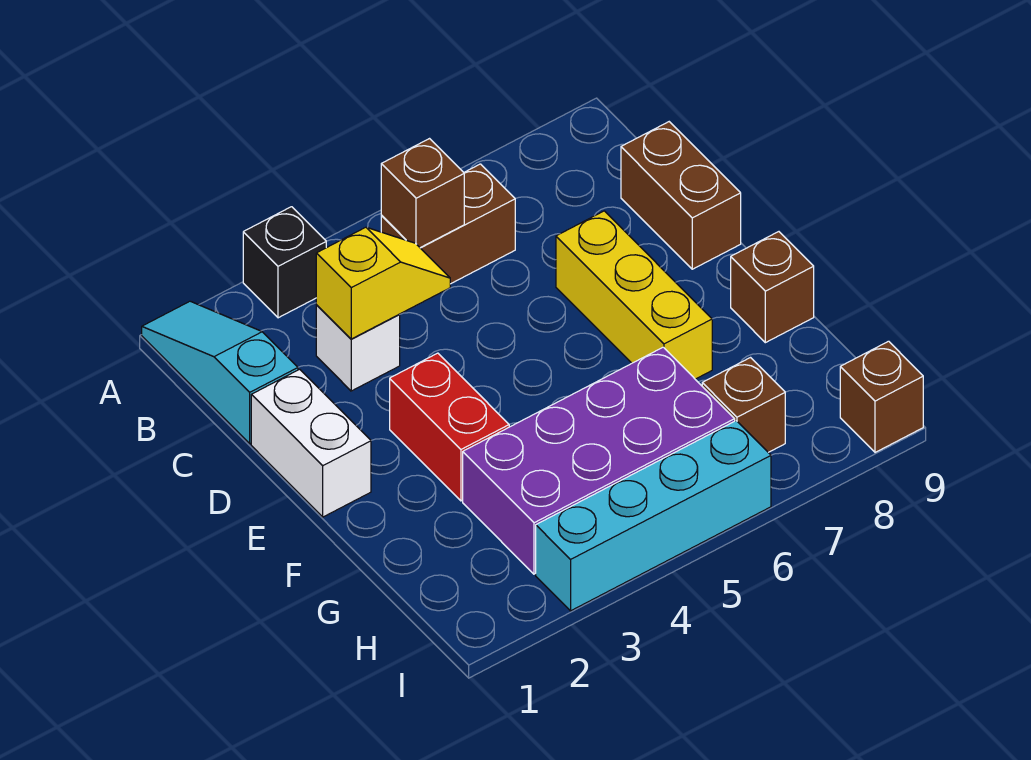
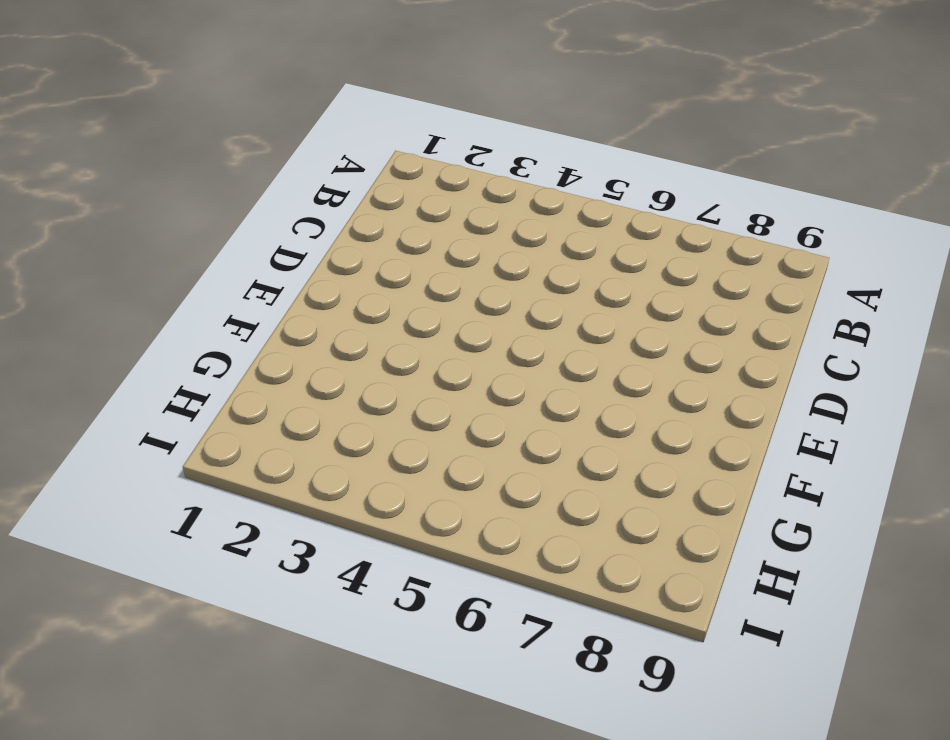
none -> cyan 1x3 slope [142,301,298,444]
none -> black 1x1 brick [243,207,326,318]
none -> brown 1x2 brick [381,164,515,284]

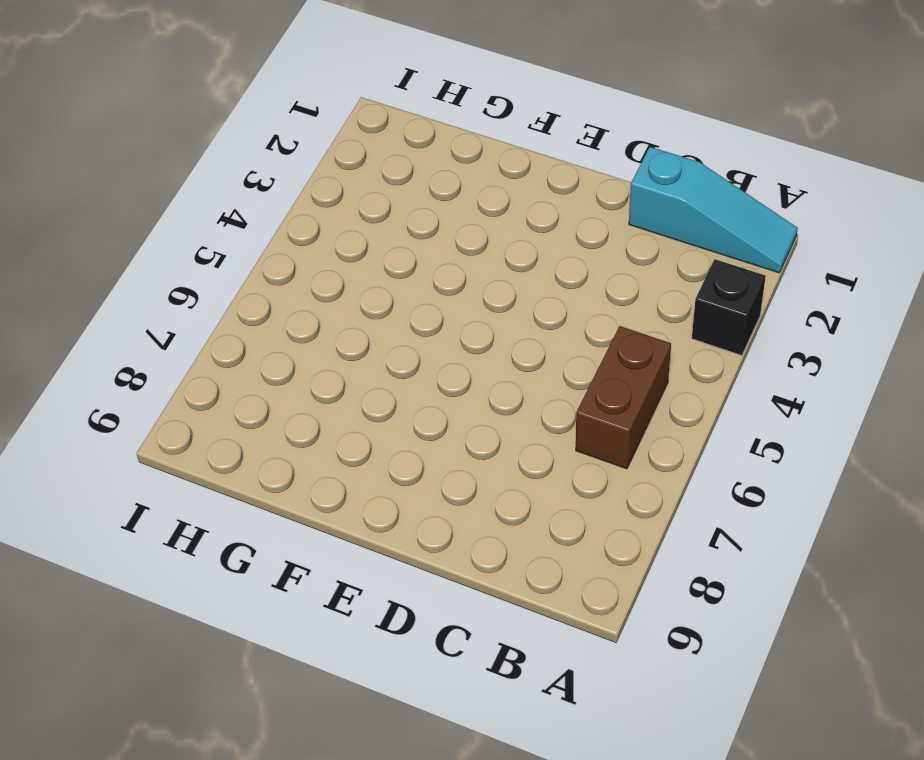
none -> white 1x1 brick [316,305,400,391]
none -> brown 1x2 brick [621,122,741,269]
none -> white 1x2 brick [251,369,371,517]

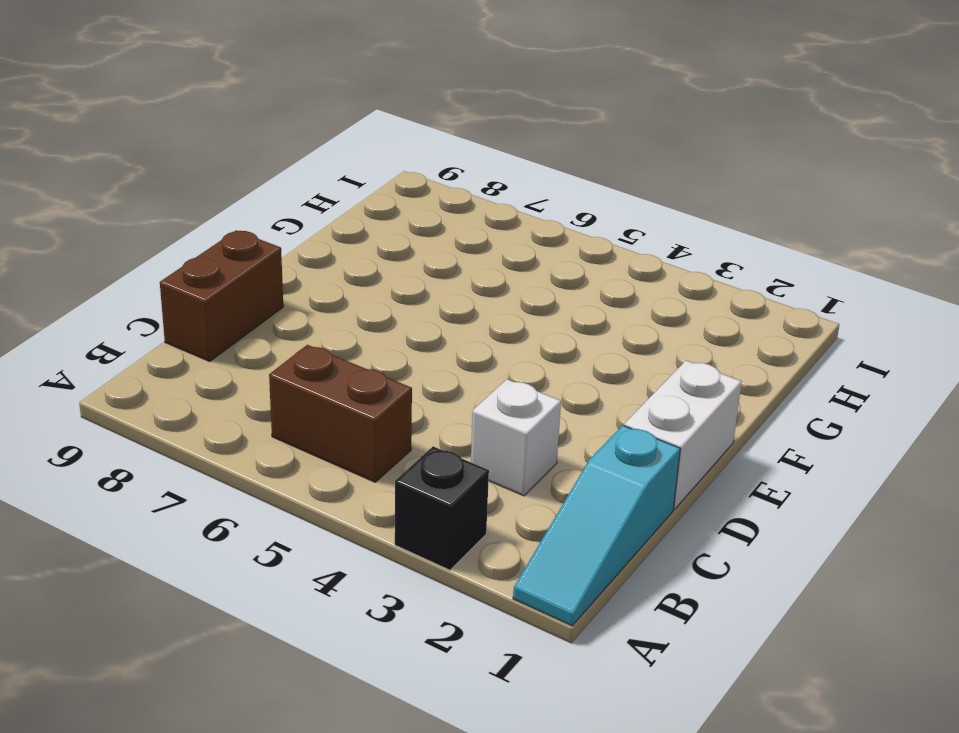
none -> yellow 1x3 brick [556,211,712,379]
none -> red 1x2 brick [390,353,509,501]
none -> brown 1x1 brick [731,232,814,343]

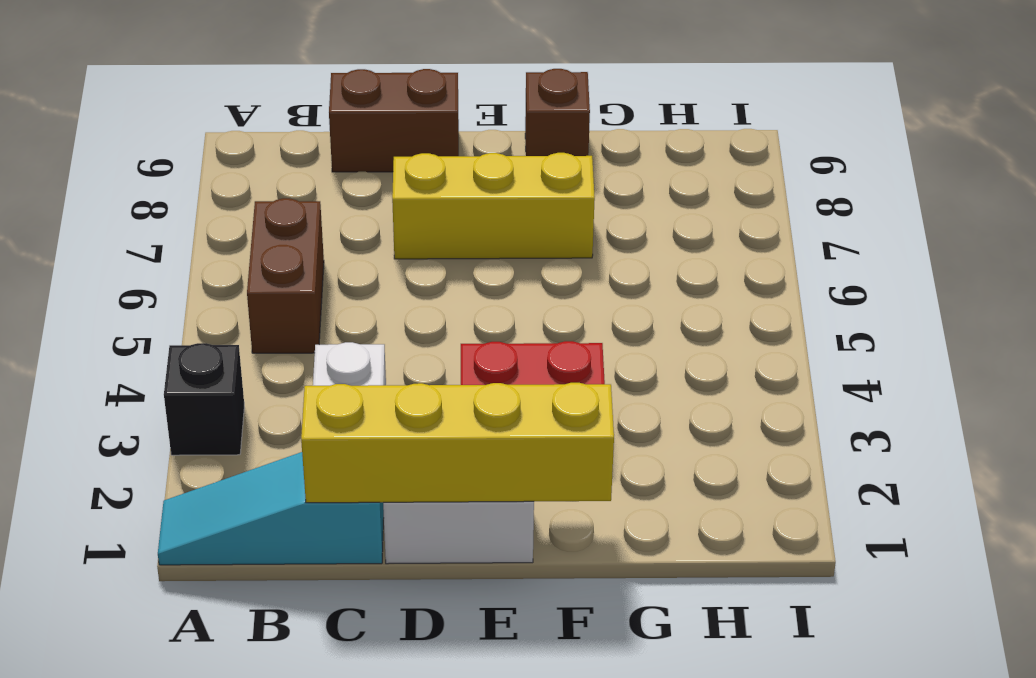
yellow 1x4 brick [301,383,614,503] -> none
none -> purple 2x4 brick [463,347,735,574]
none -> brown 1x1 brick [702,358,785,452]
none -> cyan 1x4 brick [536,421,771,611]

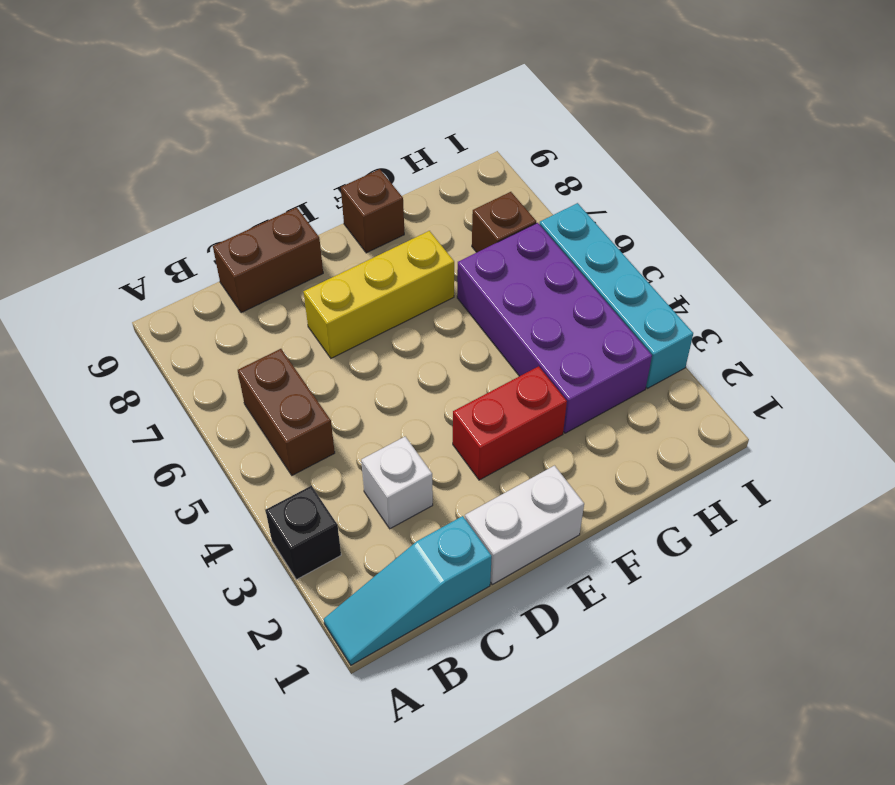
none -> brown 1x1 brick [840,341,923,452]
none -> brown 1x1 brick [381,139,464,248]
none -> yellow 1x2 slope [316,227,450,339]

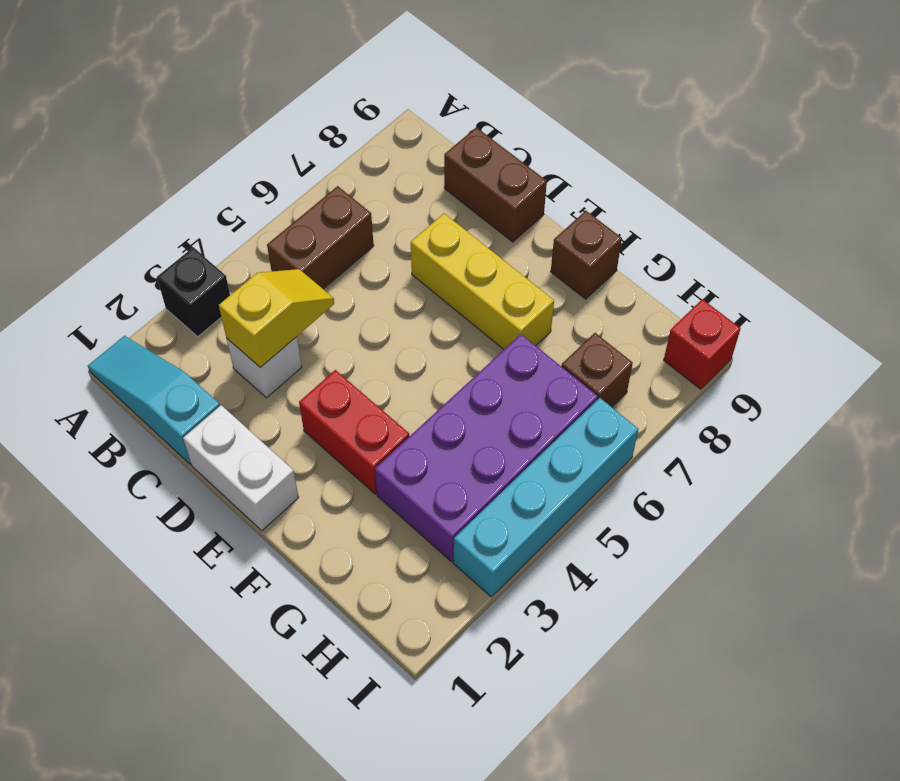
red 1x1 brick [664,299,741,389] -> brown 1x1 brick [840,341,923,452]
none -> brown 1x1 brick [381,139,464,248]

